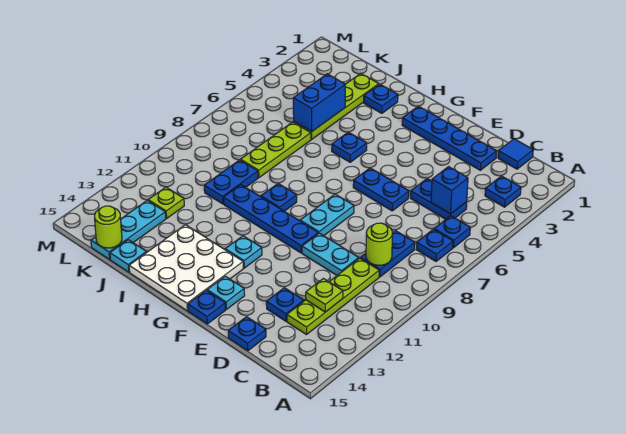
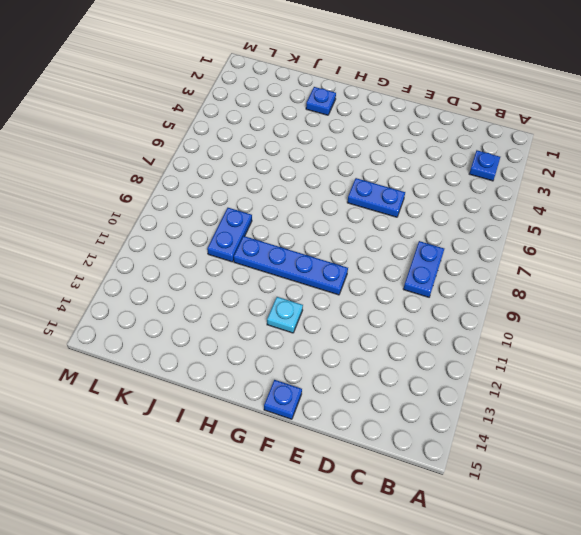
none -> blue 1x1 plate [434,216,470,248]
none -> blue 1x1 plate [416,229,453,261]
none -> blue 1x1 tile [498,139,533,169]
none -> blue 1x2 plate [411,179,467,219]

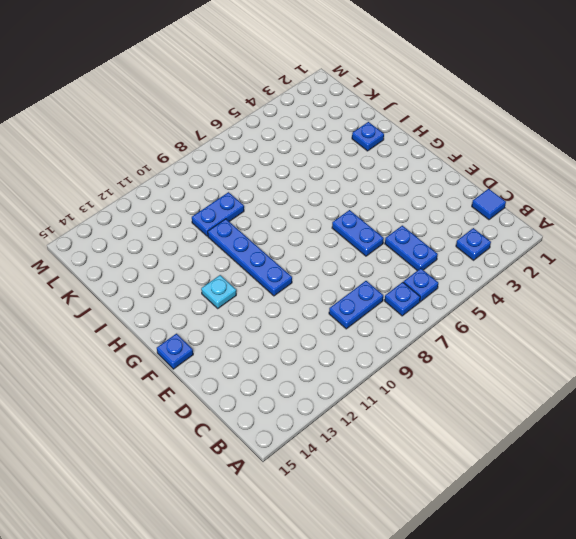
none -> lime 1x4 plate [287,258,379,335]
none -> blue 1x4 plate [402,106,497,170]
none -> cyan 1x2 plate [302,233,359,275]
none -> blue 1x1 plate [266,288,304,321]

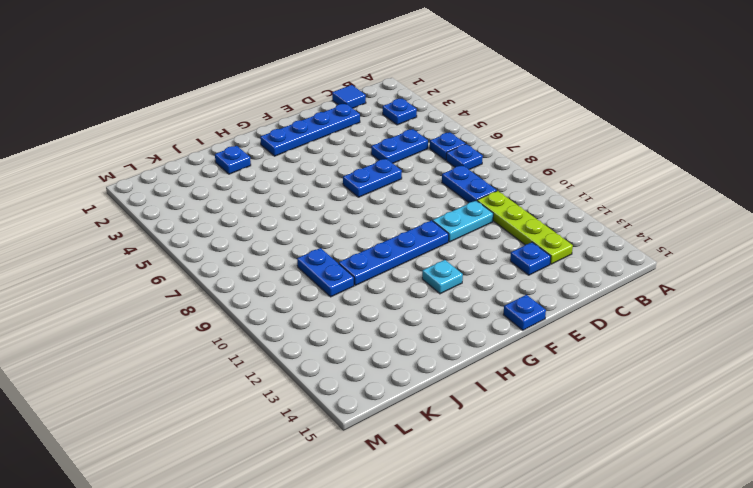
none -> blue 1x1 plate [228,317,266,351]
none -> cyan 1x2 plate [300,194,354,236]
none -> cyan 1x1 plate [207,276,245,309]
none -> white 3x3 plate [129,225,243,311]

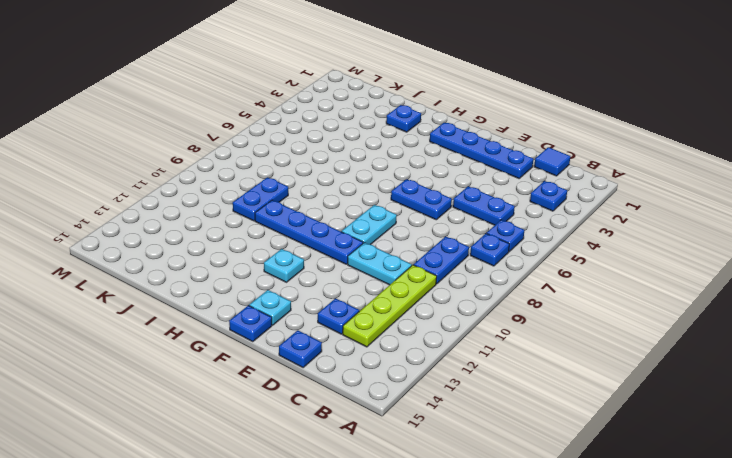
none -> white 3x3 plate [129,225,243,311]
none -> blue 1x1 plate [332,132,367,162]
none -> blue 1x1 plate [261,184,297,211]
none -> lime 1x4 plate [294,73,379,139]

